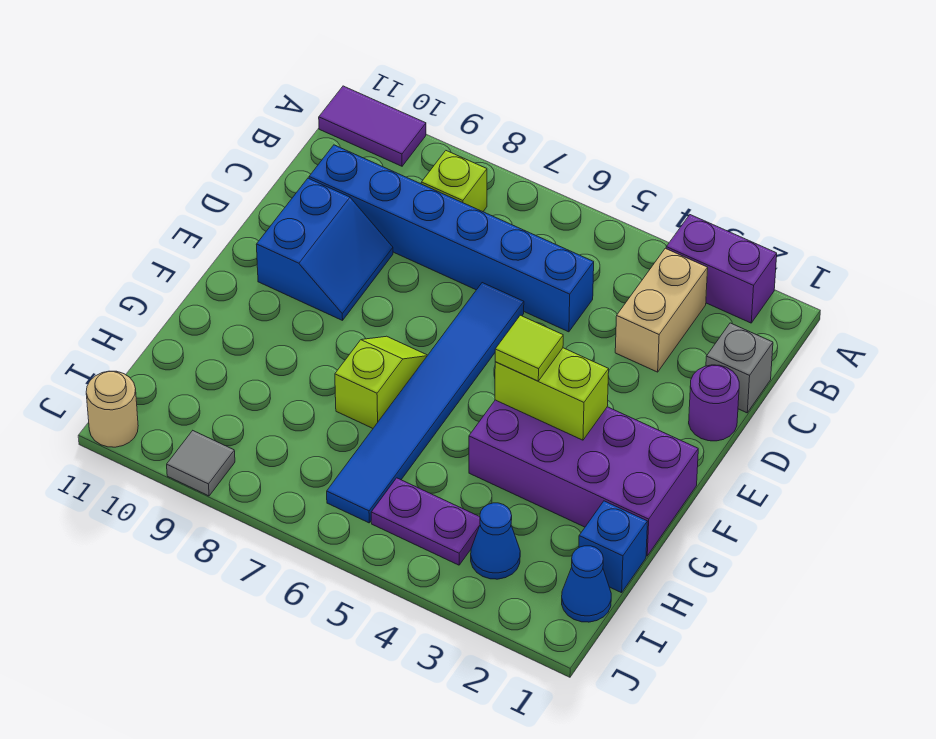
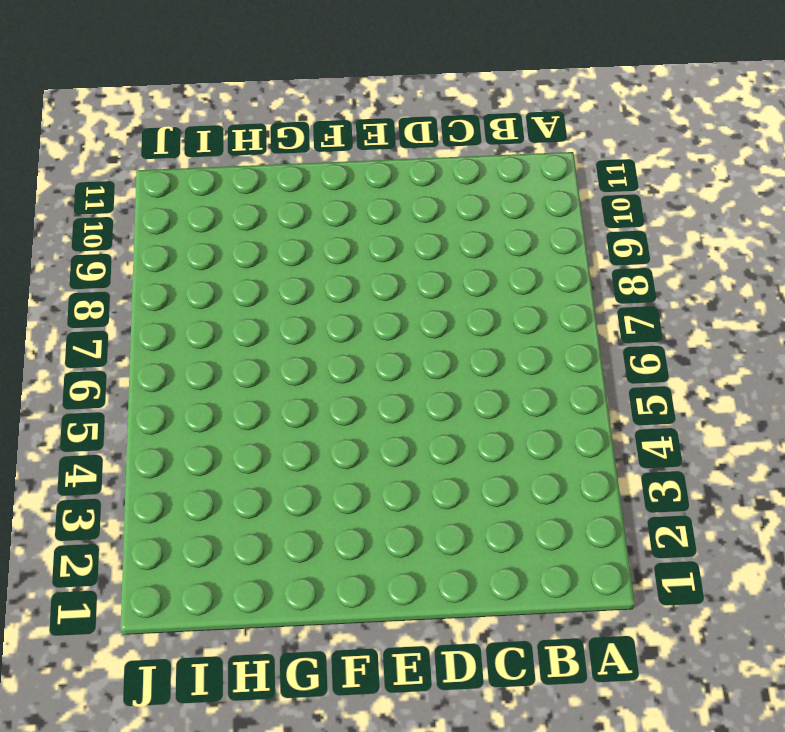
none -> purple 1x2 brick [666,215,777,323]
none -> purple 1x2 tile [319,86,426,166]
none -> tan 1x2 brick [615,248,708,372]

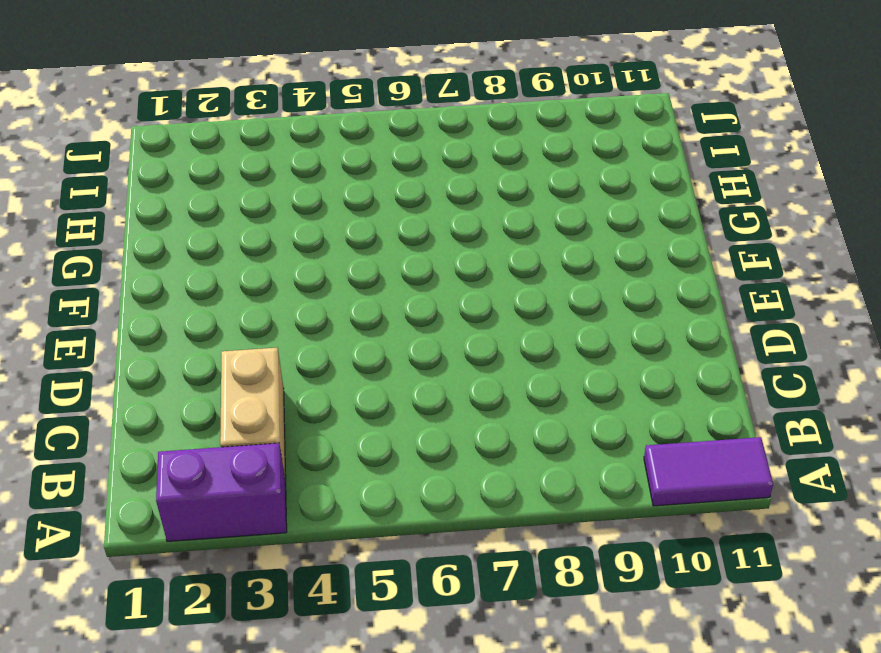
none -> lime 1x1 brick [421,151,487,212]
none -> grey 1x1 brick [706,323,773,413]
none -> blue 1x6 brick [309,145,594,332]

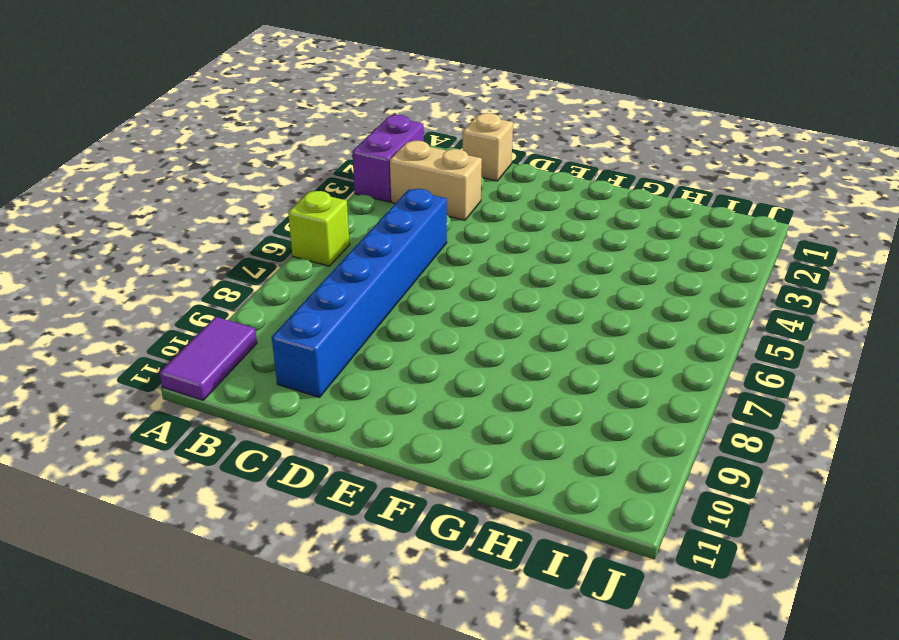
lime 1x1 brick [288,191,350,266] -> lime 1x1 brick moved to [421,151,487,212]
tan 1x1 brick [463,113,513,181] -> grey 1x1 brick [706,323,773,413]
none -> purple 1x1 round brick [689,365,739,441]
none -> blue 1x6 tile [327,283,524,523]
none -> blue 2x2 slope [256,178,393,320]

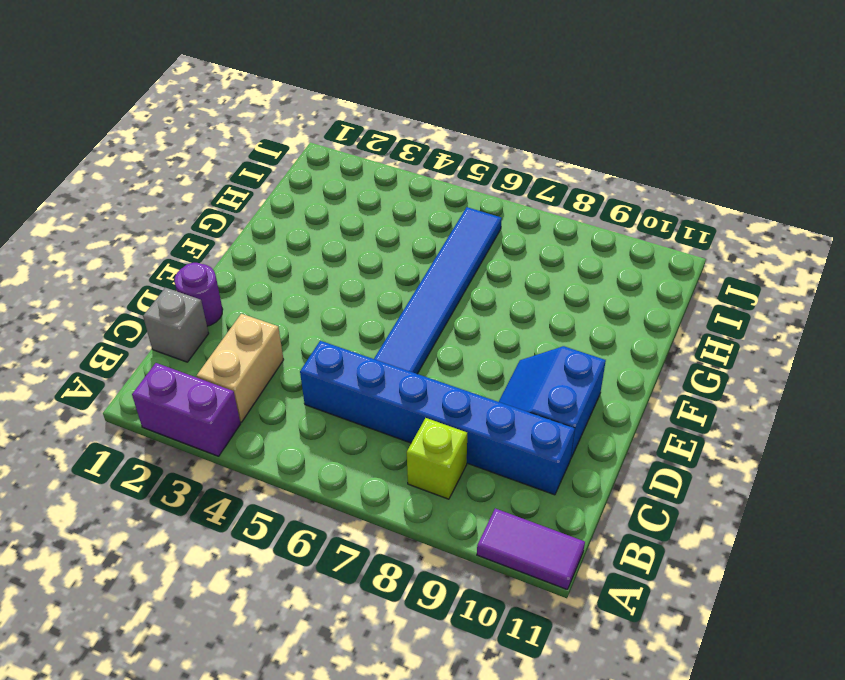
none -> purple 2x4 brick [469,400,698,556]
none -> lime 1x2 slope [335,336,428,428]
none -> blue 1x1 brick [579,501,648,593]

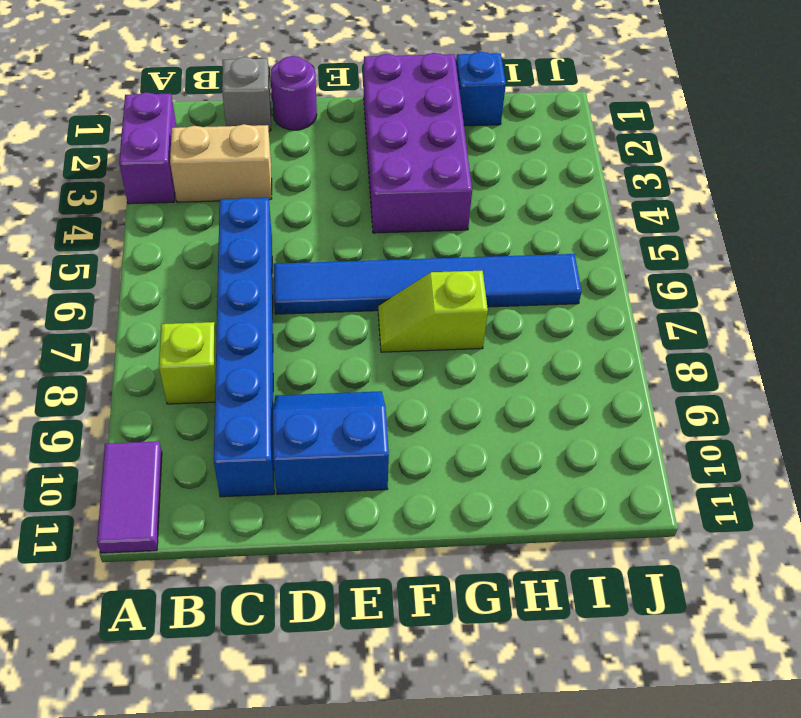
none -> blue 1x1 cone [562,546,611,622]
none -> blue 1x1 cone [471,503,520,579]
none -> purple 1x2 plate [371,478,480,565]

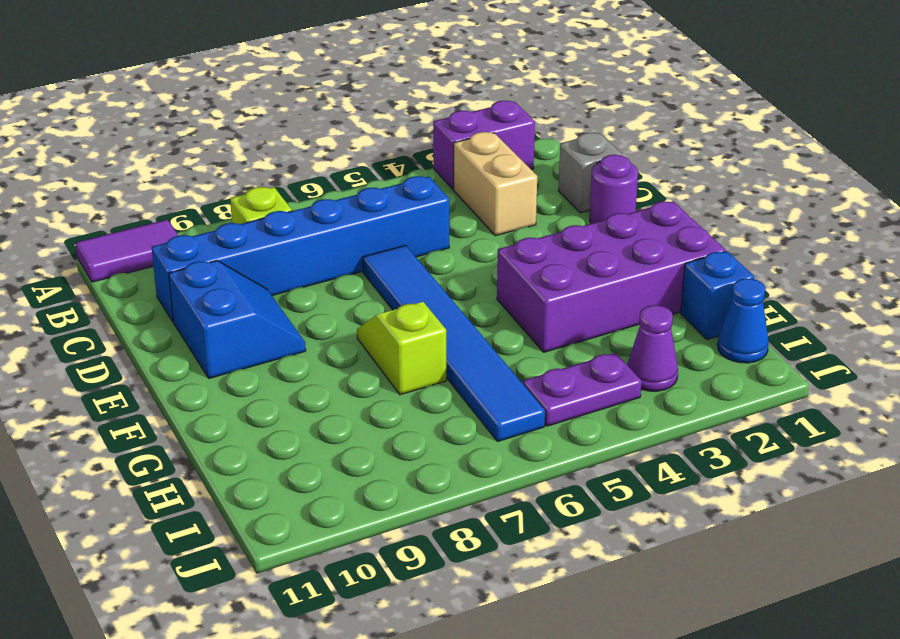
purple 1x1 cone [627,305,678,391] -> blue 1x1 cone [471,503,520,579]
none -> grey 1x1 tile [167,431,235,496]
none -> tan 1x1 round brick [86,371,138,447]
none -> lime 1x2 brick [495,348,609,440]

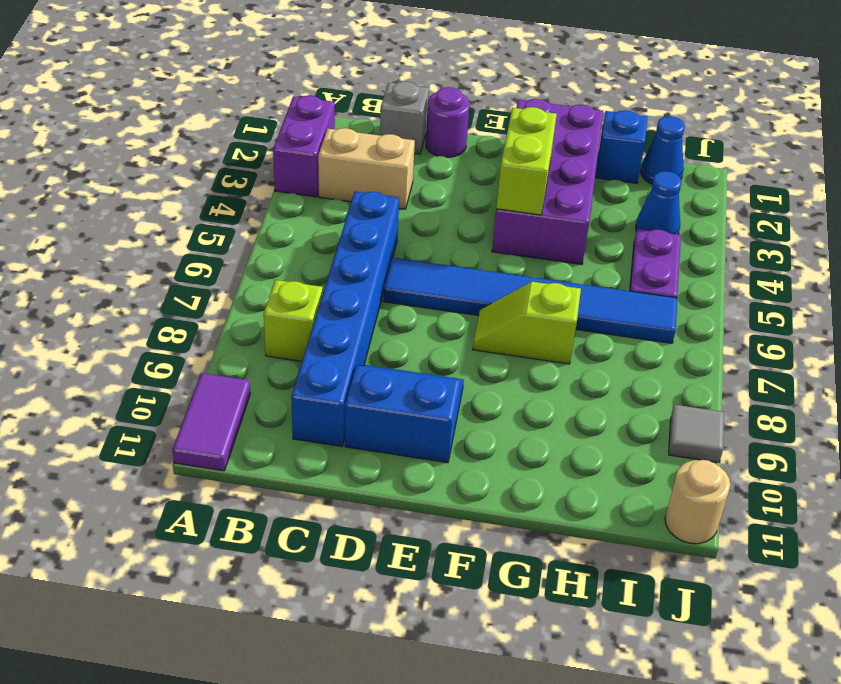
none -> lime 1x1 tile [495,315,563,381]

